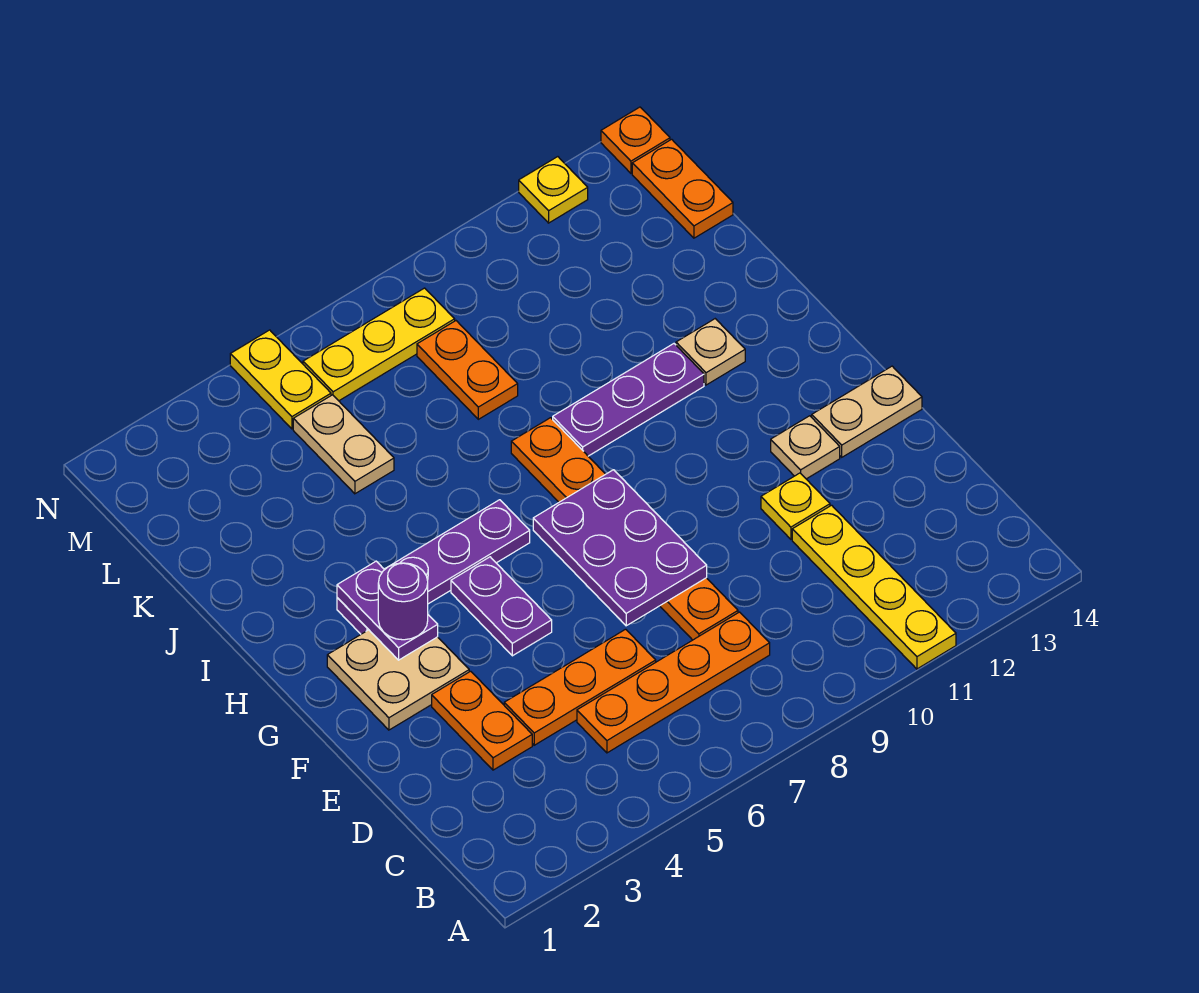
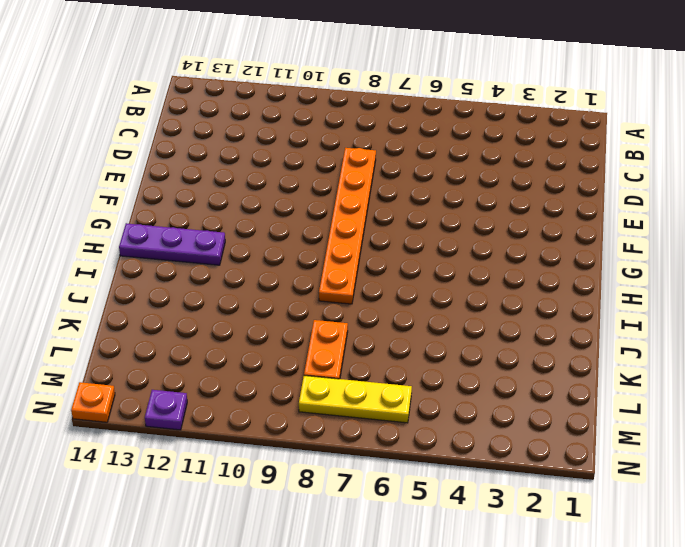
purple 1x3 plate [119,223,225,265] -> purple 1x3 plate moved to [553,344,704,456]
purple 1x1 plate [145,390,187,430] -> yellow 1x1 plate [519,157,588,223]
none -> yellow 1x4 plate [792,505,956,669]
none -> orange 1x4 plate [577,612,770,753]
none -> orange 1x2 plate [432,671,532,770]

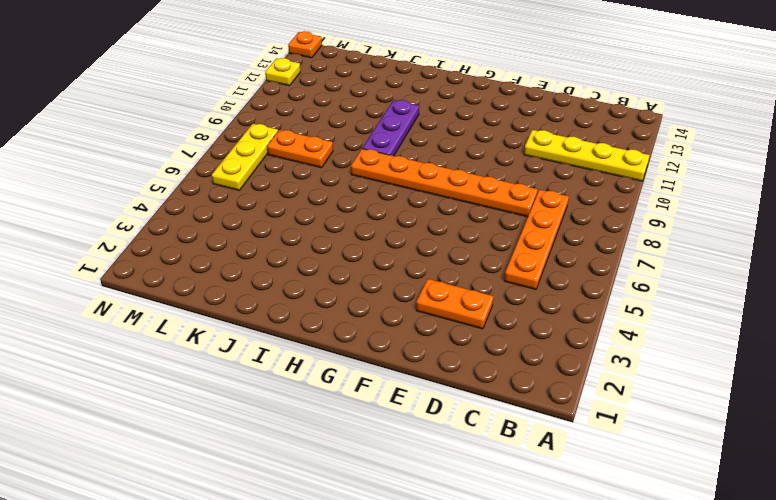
none -> orange 1x3 plate [504,629,656,745]
none -> yellow 1x1 plate [761,473,830,539]
none -> tan 2x2 plate [327,630,469,730]

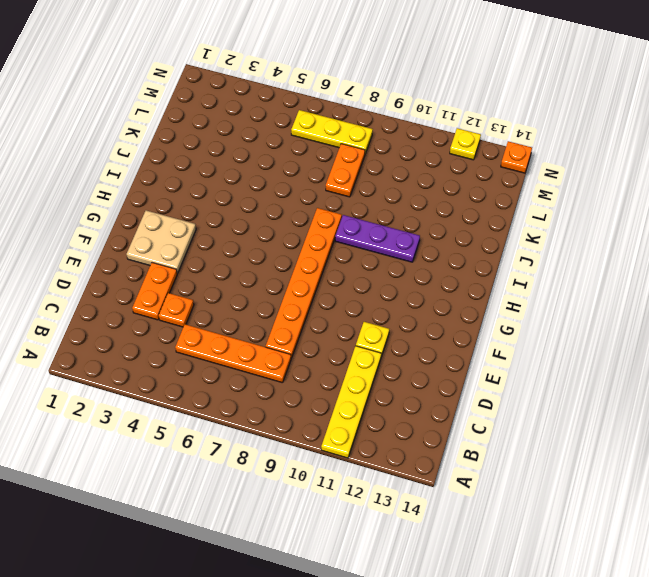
orange 1x1 plate [159,293,194,327] -> orange 1x3 plate [504,629,656,745]
none -> purple 1x2 plate [451,557,552,656]
none -> tan 1x1 plate [771,416,840,479]
none -> tan 1x2 plate [812,366,922,457]

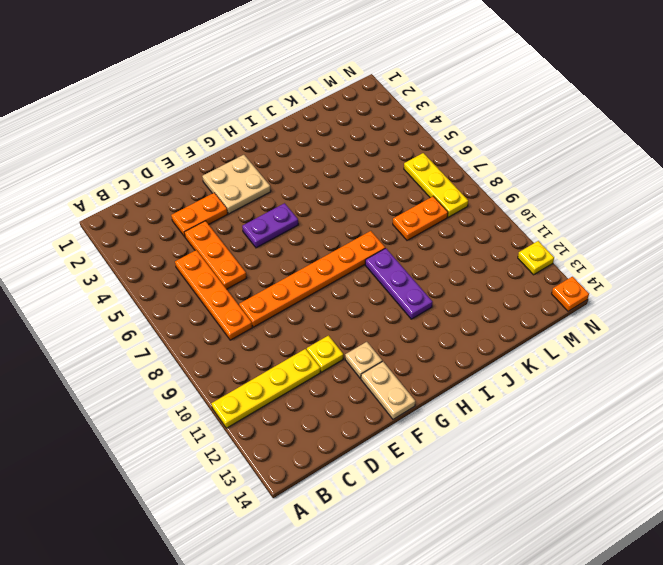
none -> purple 1x4 plate [337,500,530,634]
none -> tan 1x1 plate [676,319,745,385]
none -> tan 1x2 plate [293,395,394,494]

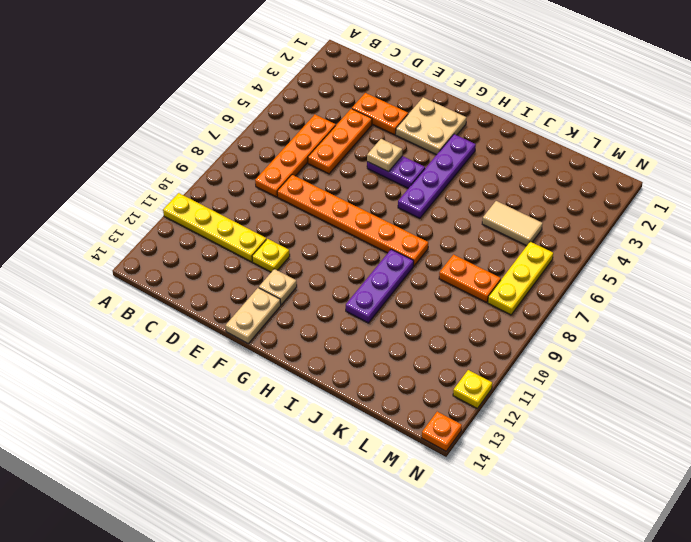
tan 1x1 plate [367,139,402,172] -> tan 1x1 plate moved to [676,319,745,385]
tan 1x2 tile [482,201,543,246] -> tan 1x2 plate [293,395,394,494]
none -> orange 1x2 plate [632,139,733,238]
none -> yellow 1x2 plate [230,330,331,429]
none -> purple 2x3 plate [533,470,707,626]

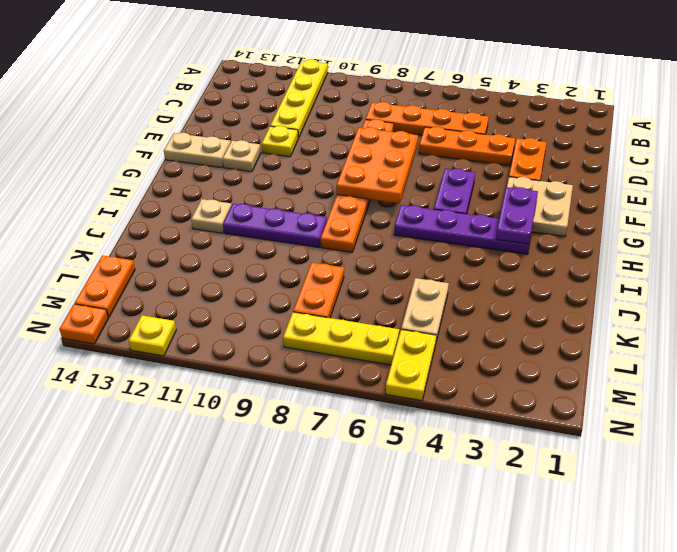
orange 2x3 plate [337,127,418,203] -> purple 2x3 plate [533,470,707,626]
none -> purple 1x1 round brick [378,563,428,640]

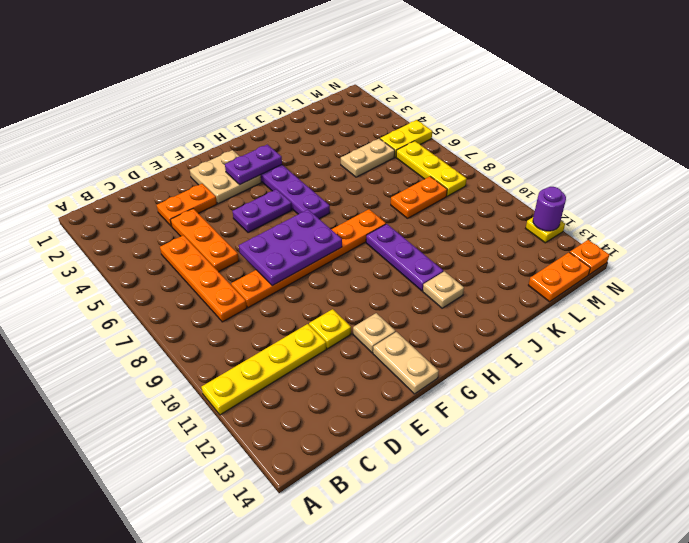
purple 1x1 round brick [533,187,566,231] -> purple 1x1 round brick moved to [378,563,428,640]

